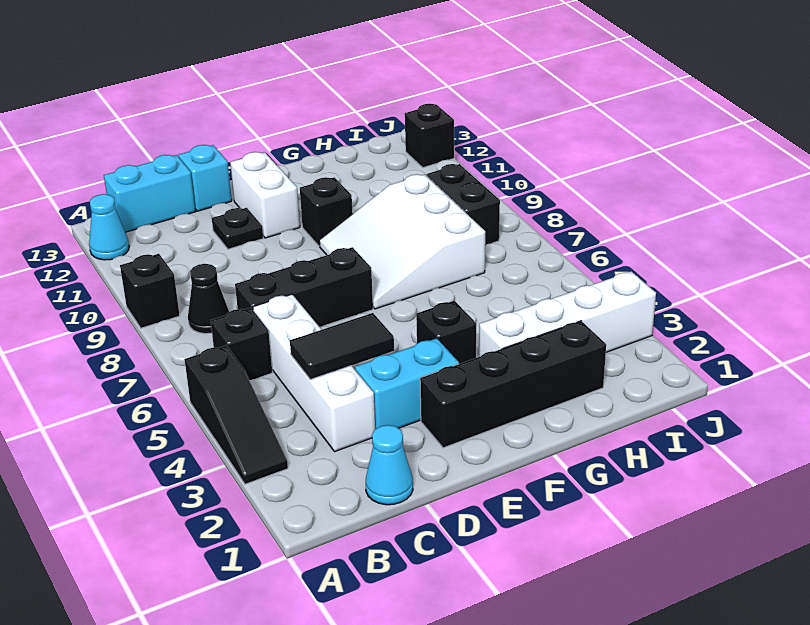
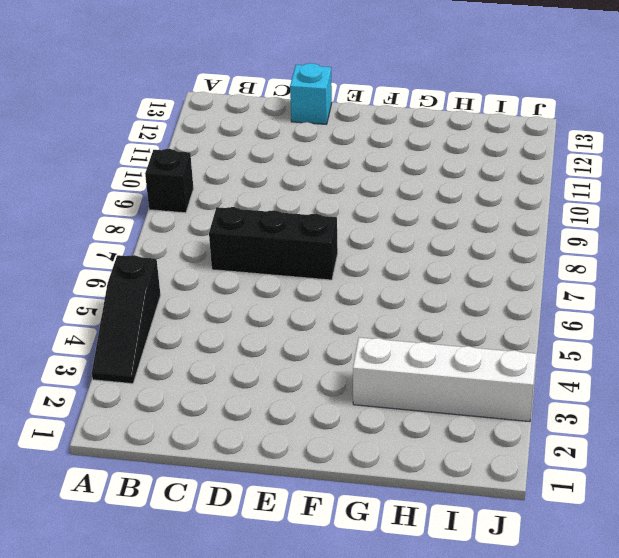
none -> cyan 1x1 cone [89,194,129,260]
none -> black 1x1 brick [211,307,272,381]
none -> black 1x1 cone [188,264,229,334]

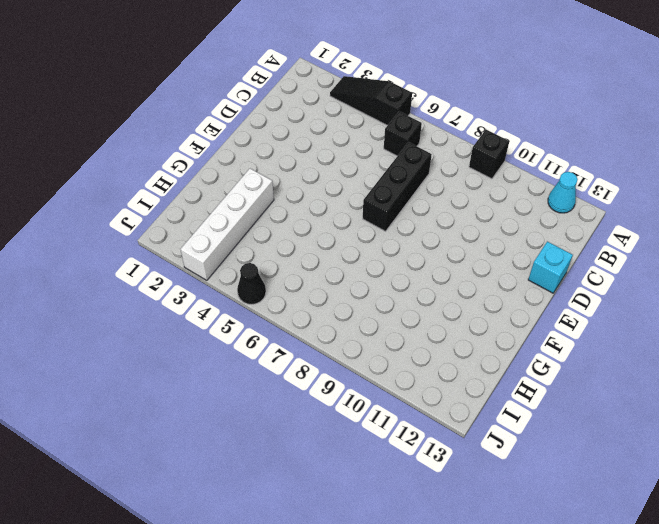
black 1x1 cone [237,263,266,304] -> black 1x1 cone moved to [188,264,229,334]
none -> cyan 1x2 brick [104,155,196,232]
none -> cyan 1x1 cone [366,425,413,505]
none -> white 1x4 brick [253,294,375,452]

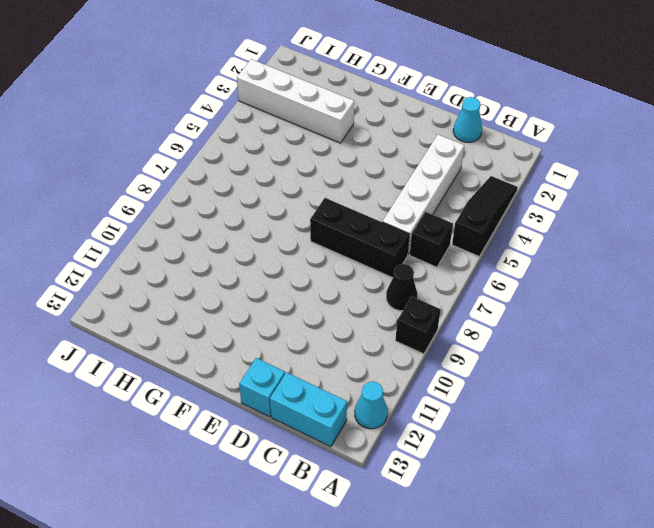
none -> cyan 1x2 brick [355,338,459,429]
none -> black 1x1 plate [212,208,263,249]
none -> black 1x4 brick [420,321,606,448]

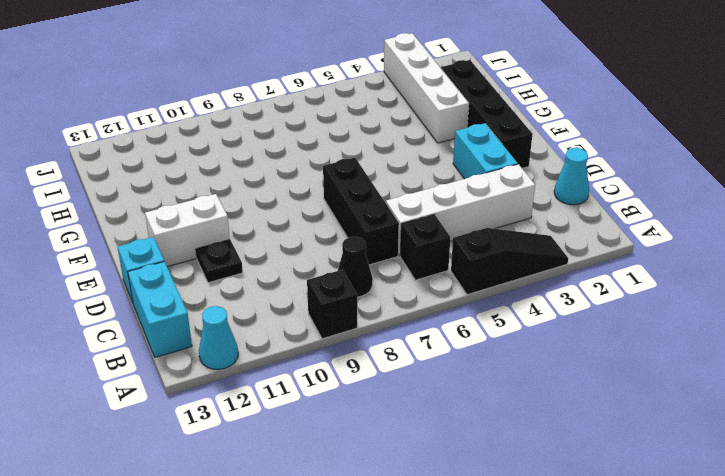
none -> black 1x1 brick [416,301,476,364]
none -> white 3x3 slope [319,174,485,309]
none -> black 1x1 brick [300,177,353,246]

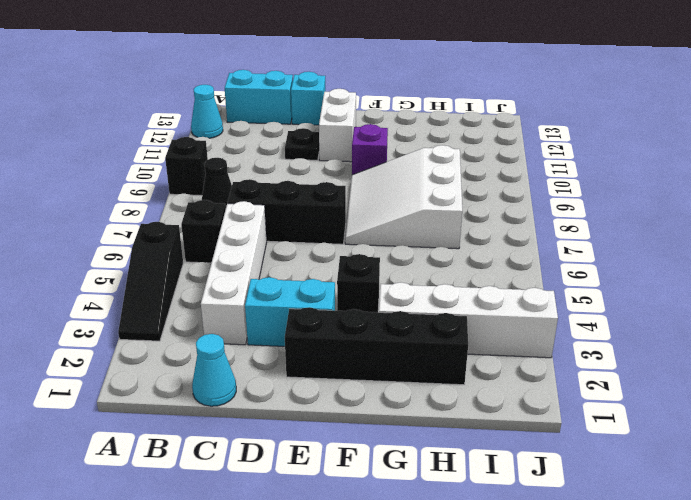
purple 1x1 brick [352,124,388,175] -> black 1x1 brick [300,177,353,246]
none -> black 1x2 brick [426,164,500,245]
none -> black 1x1 brick [405,104,454,168]
none -> black 1x2 tile [290,313,394,380]

